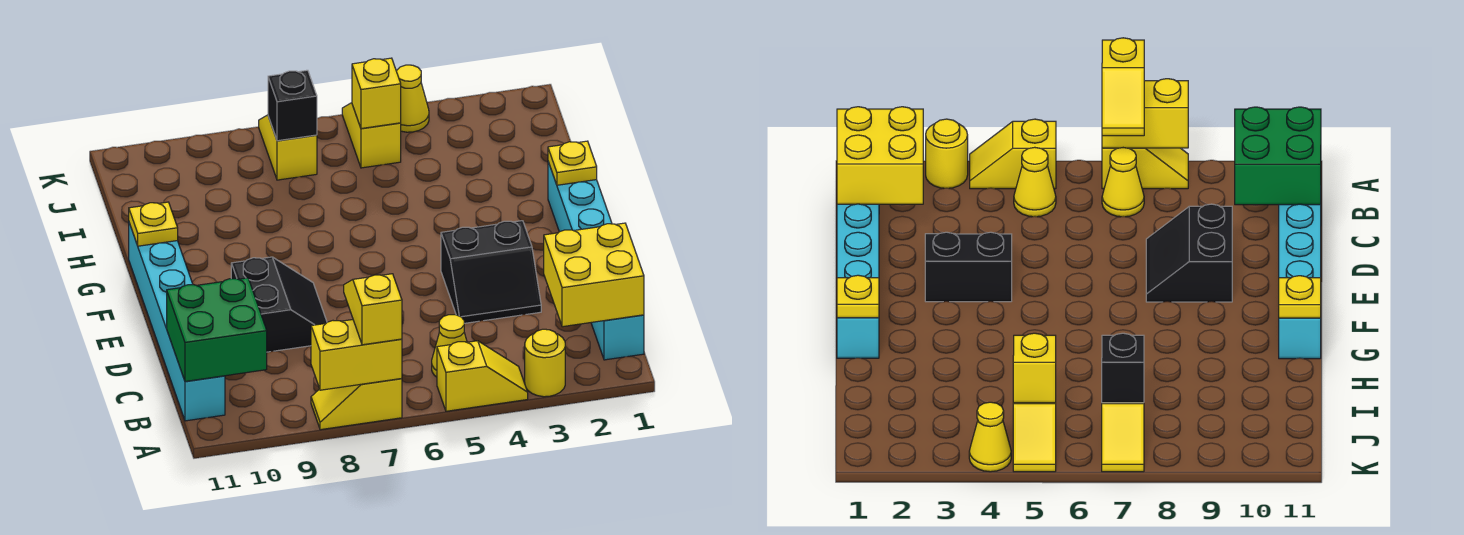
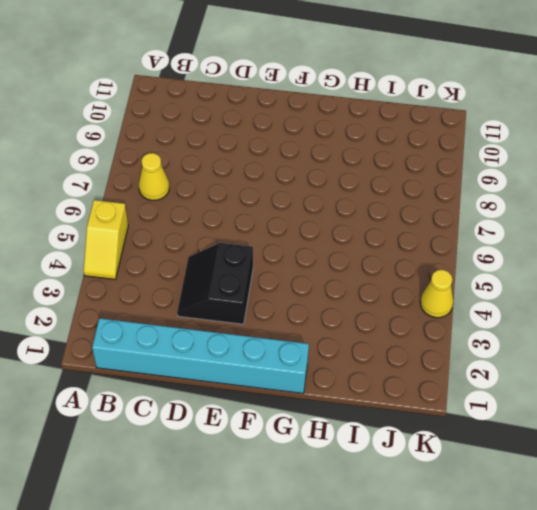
none -> yellow 1x1 round brick [525,329,565,397]
none -> yellow 1x2 slope [311,379,402,430]
none -> yellow 1x1 cone [432,315,467,377]

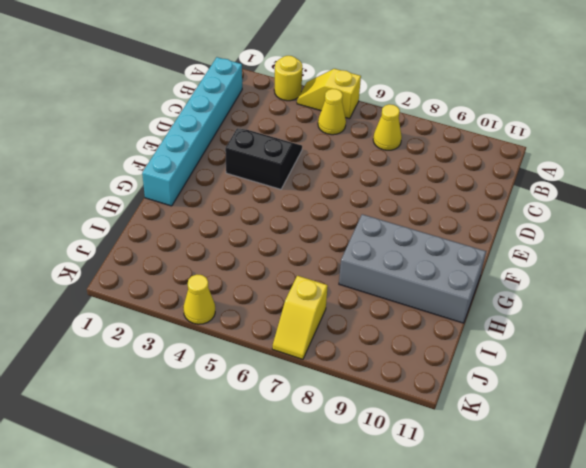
grey 2x4 brick [339,214,486,323] -> cyan 1x6 brick [129,223,225,421]
none -> yellow 1x2 slope [311,379,402,430]
none -> black 2x2 slope [231,257,327,352]
none -> yellow 1x2 slope [342,103,401,168]

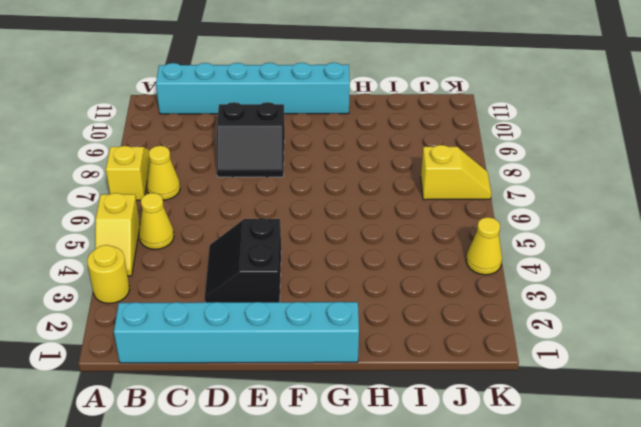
none -> yellow 1x2 slope [342,103,401,168]
none -> yellow 1x2 brick [311,320,402,390]
none -> yellow 2x2 brick [544,223,644,327]

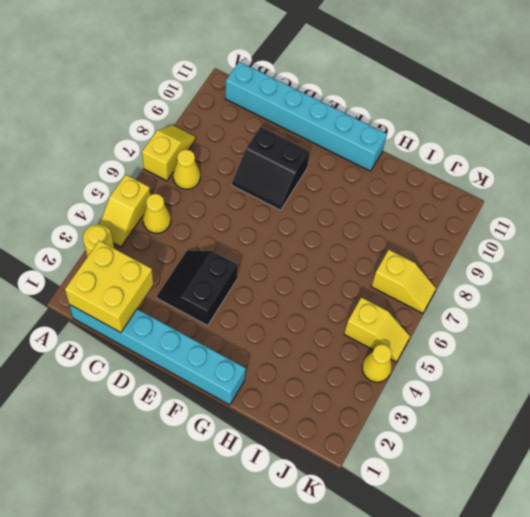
none -> yellow 1x2 brick [311,320,402,390]
none -> green 2x2 brick [167,278,267,381]
none -> yellow 1x1 plate [548,141,597,185]

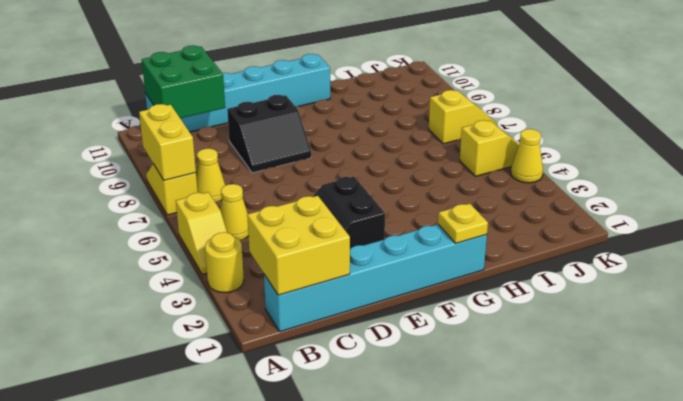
none -> yellow 1x1 plate [129,202,178,246]
none -> yellow 1x1 brick [352,58,401,129]
none -> black 1x1 brick [268,70,317,141]

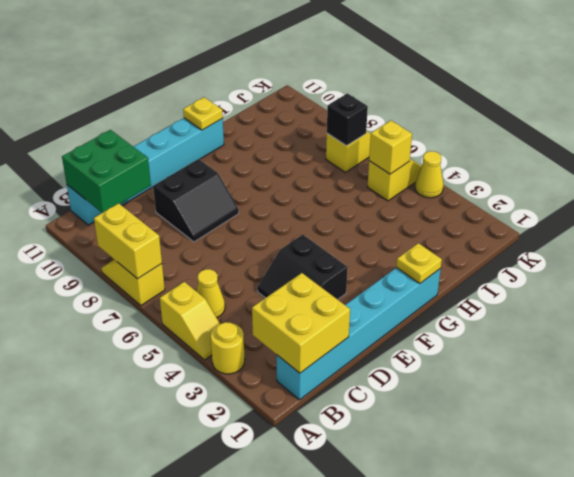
none -> yellow 1x1 cone [1102,148,1144,217]
none -> yellow 1x2 slope [344,274,402,345]

